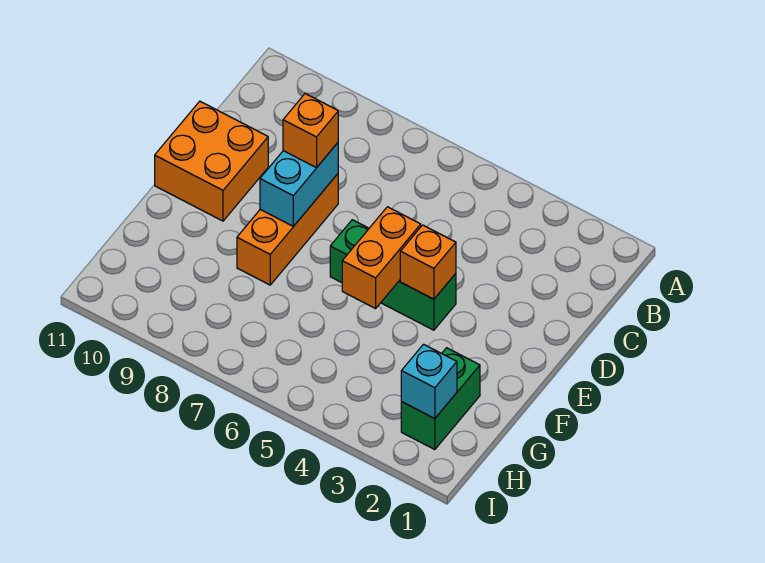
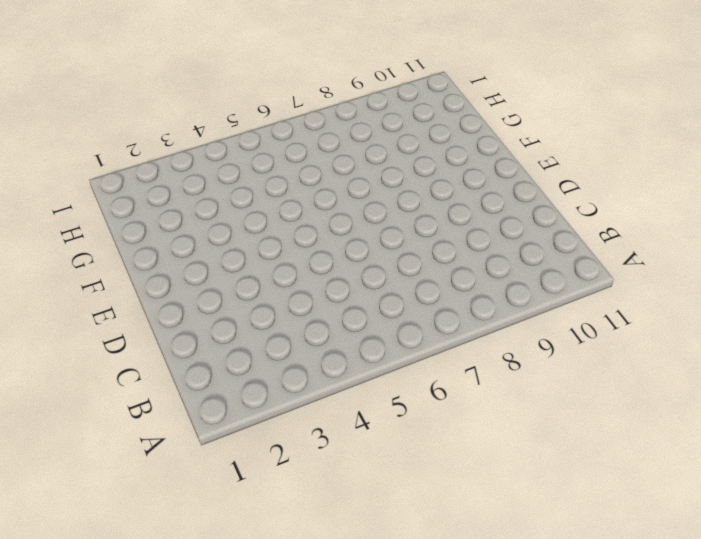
none -> orange 1x3 brick [237,174,338,285]
none -> orange 2x2 brick [155,101,268,221]

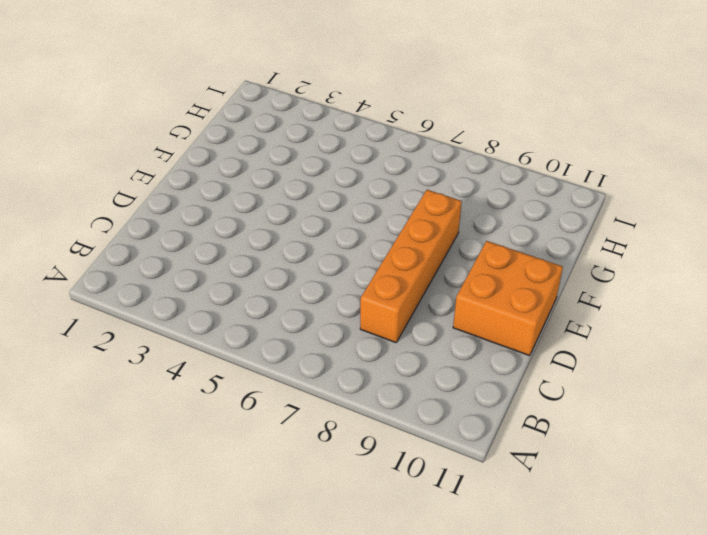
orange 1x4 brick [360,190,462,343] -> orange 1x3 brick [237,174,338,285]
none -> green 1x3 brick [330,220,456,330]
none -> green 1x2 brick [401,348,480,450]

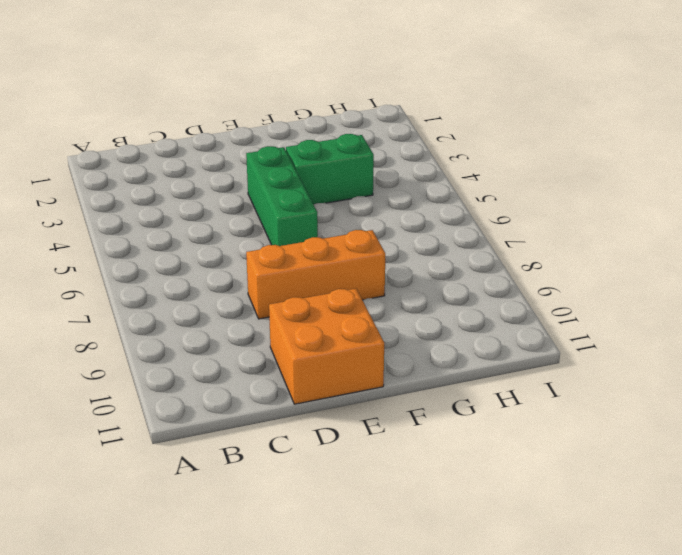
green 1x2 brick [286,134,374,204] -> green 1x2 brick moved to [401,348,480,450]
none -> cyan 1x2 brick [260,143,338,226]
none -> orange 1x1 brick [400,225,456,299]

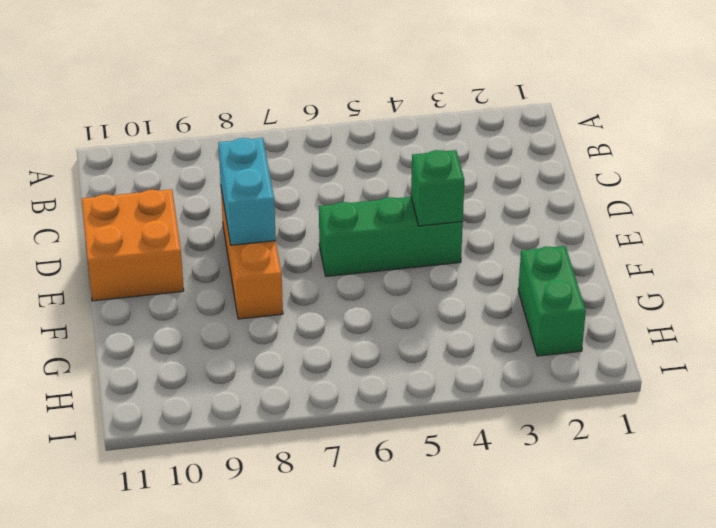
green 1x1 brick [411,150,464,226] -> orange 1x1 brick [400,225,456,299]
none -> orange 1x2 brick [342,207,421,309]
none -> cyan 1x1 brick [401,344,457,419]

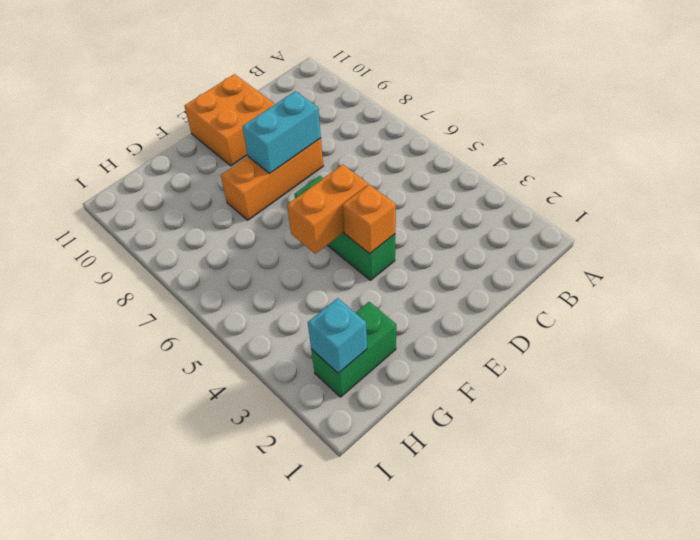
none -> orange 1x1 brick [283,94,338,168]

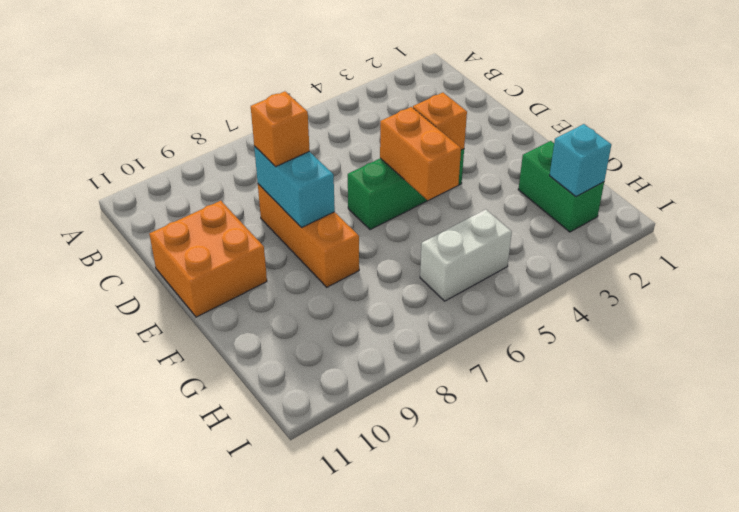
white 1x2 brick [420,209,512,301] -> none

